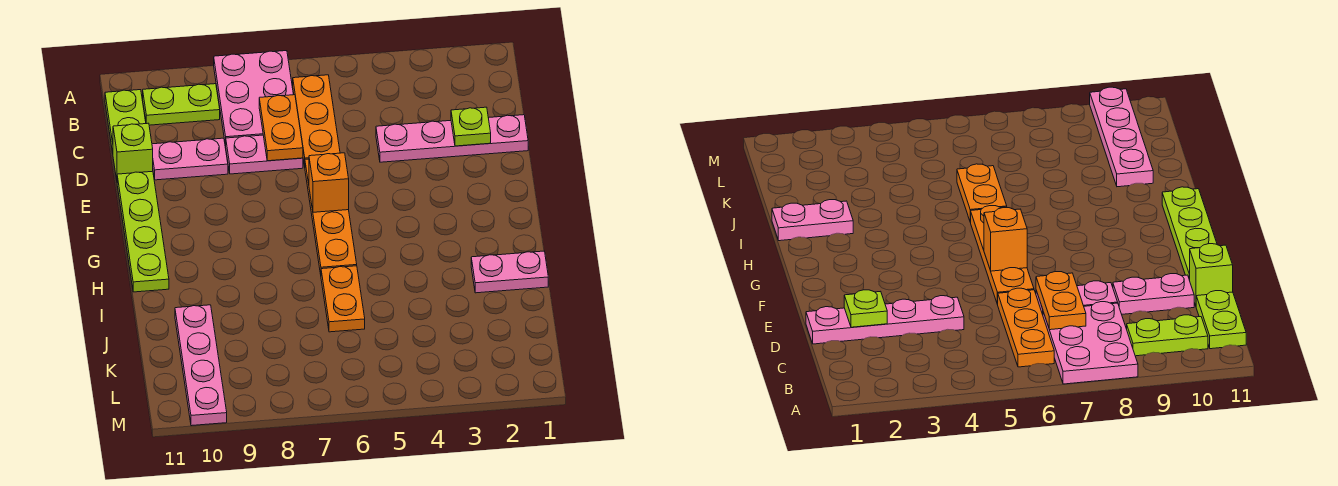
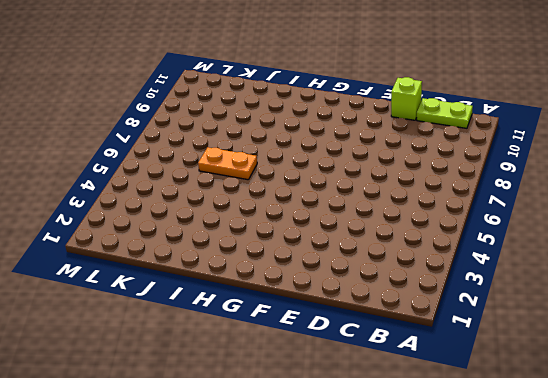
none -> pink 2x3 plate [214,51,294,146]
none -> orange 1x3 plate [293,75,340,166]
none -> lime 1x2 plate [143,84,220,125]

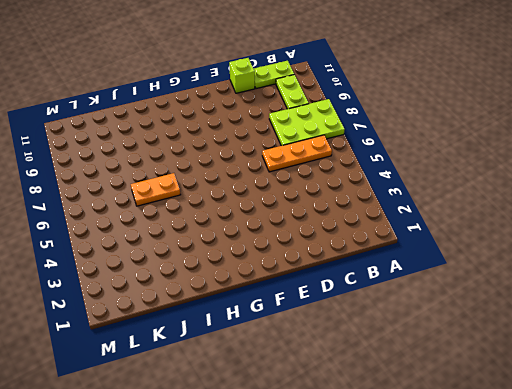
lime 2x3 plate [269,99,345,146] -> pink 2x3 plate [214,51,294,146]
none -> pink 1x4 plate [376,115,528,162]
none -> pink 1x2 plate [226,135,303,174]
none -> pink 1x2 plate [152,138,228,180]

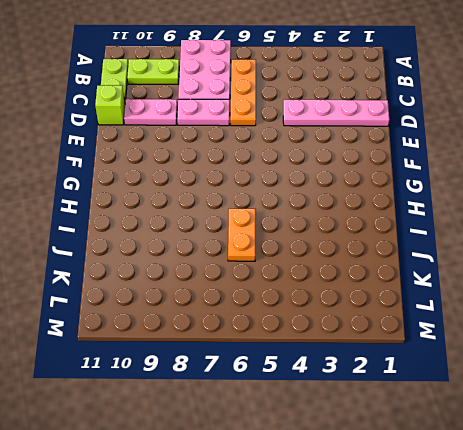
none -> orange 1x4 plate [305,159,357,274]
none -> lime 1x4 plate [117,171,169,292]
none -> pink 1x2 plate [471,251,548,293]

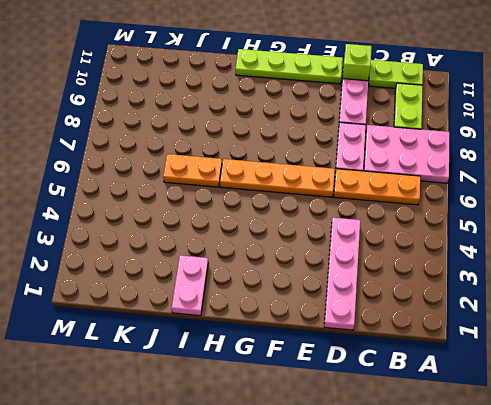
none -> pink 1x4 plate [175,305,227,426]
none -> orange 1x2 plate [259,95,303,161]
none -> lime 1x1 plate [451,107,491,146]

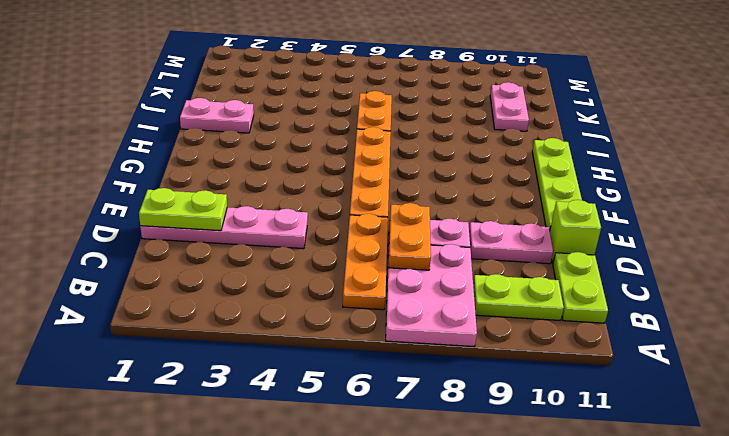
lime 1x2 plate [139,188,227,231] -> lime 1x1 plate [451,107,491,146]
pink 1x2 plate [490,82,529,131] -> pink 1x4 plate [175,305,227,426]
none -> orange 1x1 brick [309,153,349,212]

